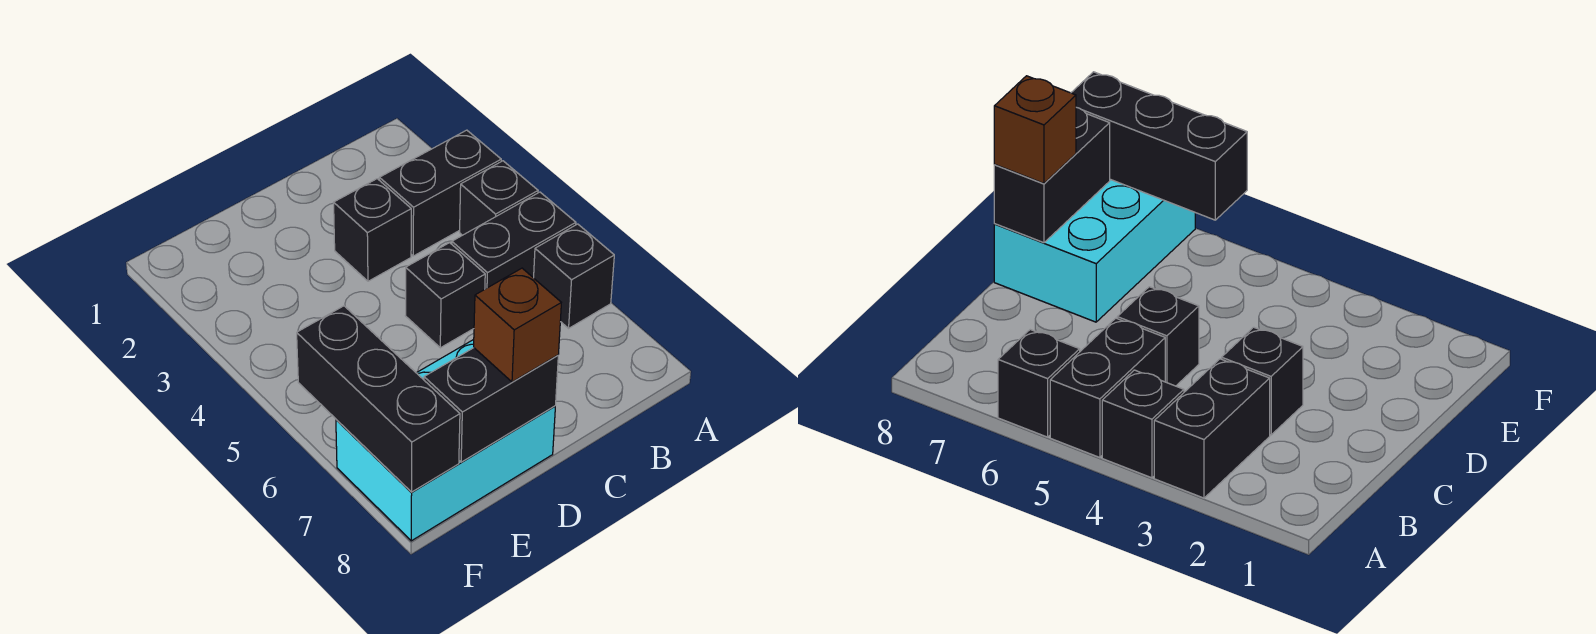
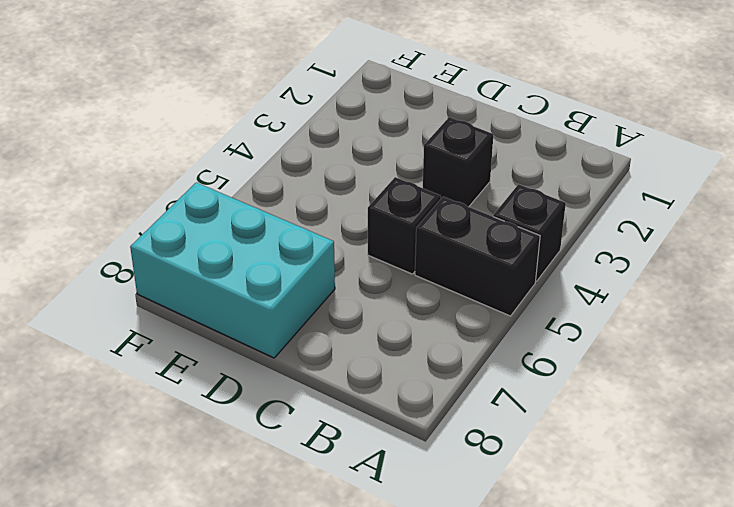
none -> black 1x2 brick [379,130,501,256]
none -> black 1x1 brick [534,224,614,328]

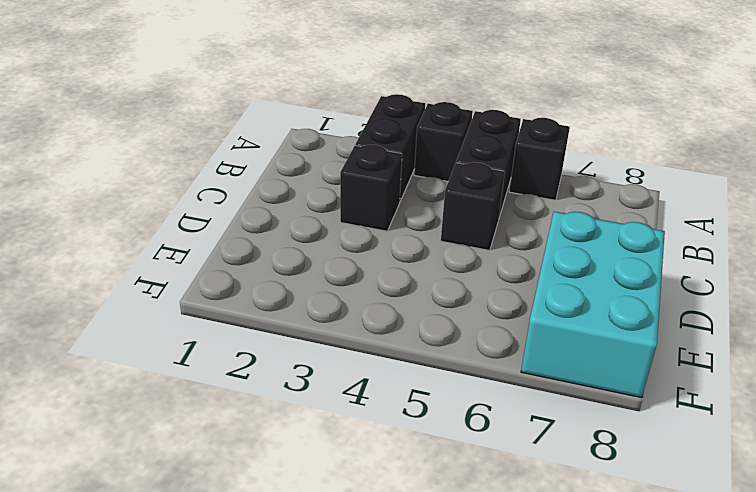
none -> black 1x2 brick [424,348,558,462]
none -> black 1x3 brick [297,306,460,492]

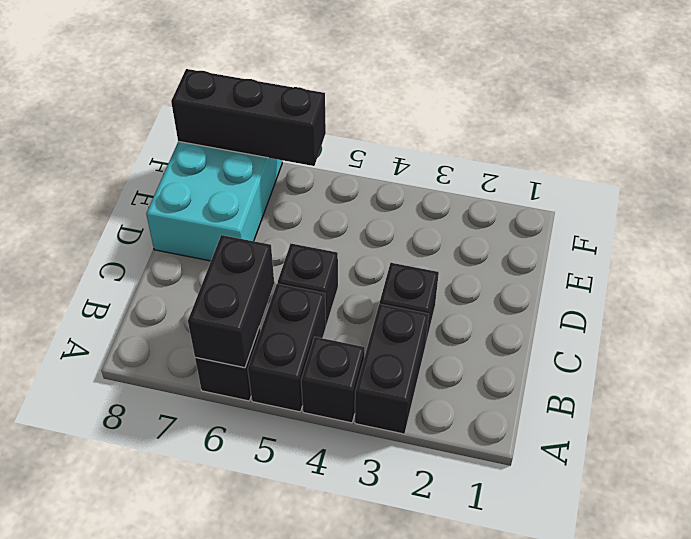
black 1x2 brick [188,235,274,368] -> black 1x2 brick moved to [424,348,558,462]
none -> brown 1x1 brick [474,268,561,382]

